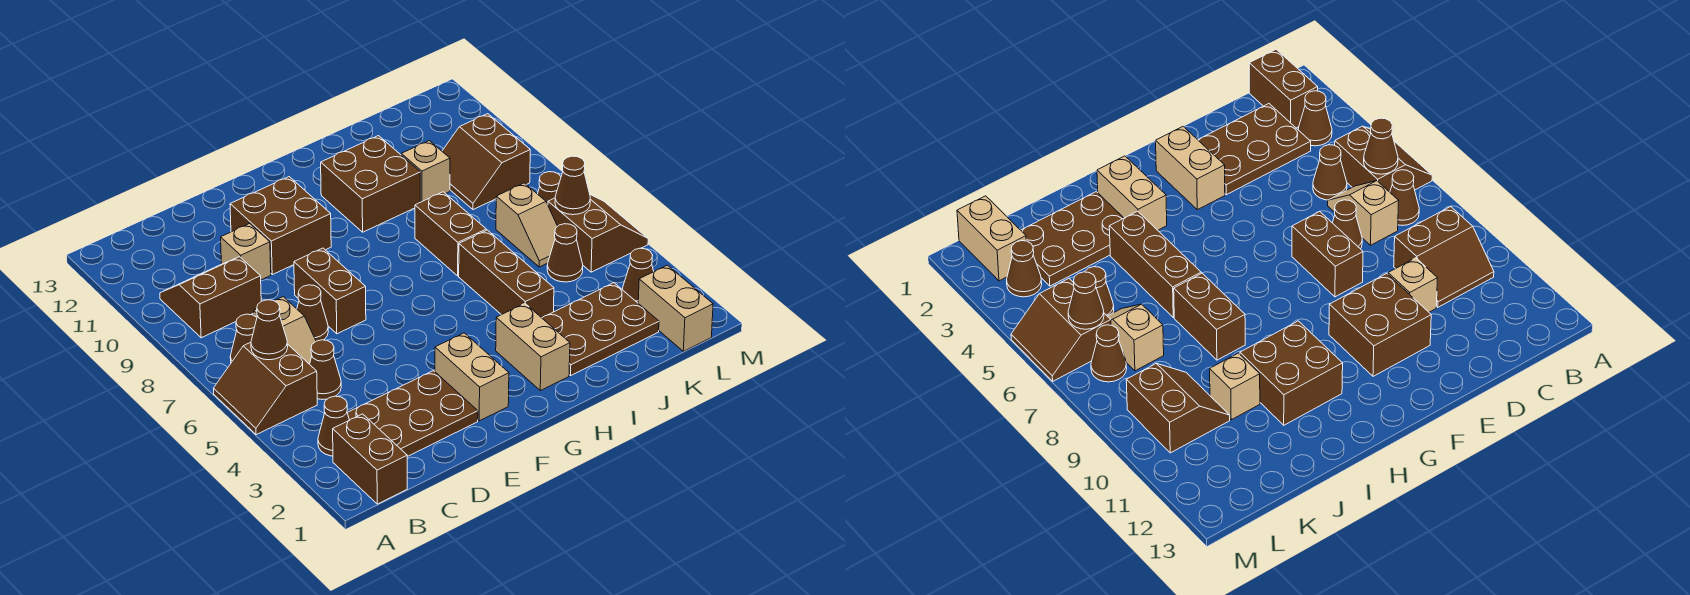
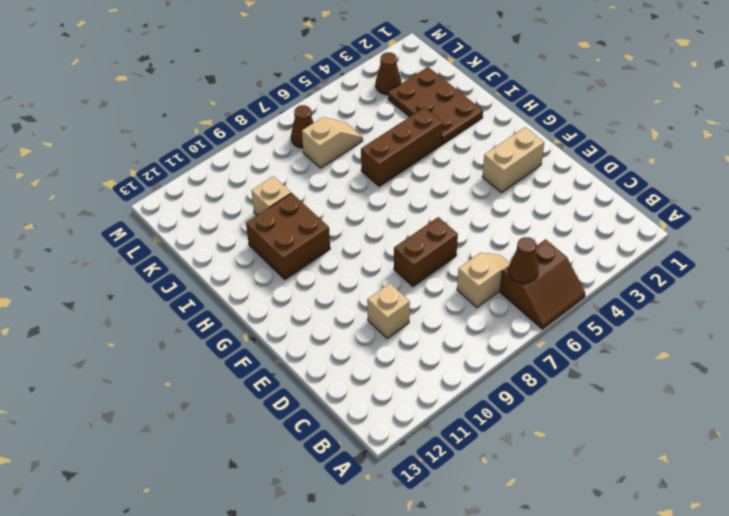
none -> brown 1x2 brick [333,414,407,504]
none -> brown 1x1 cone [318,396,349,456]
none -> brown 1x1 cone [230,314,257,363]

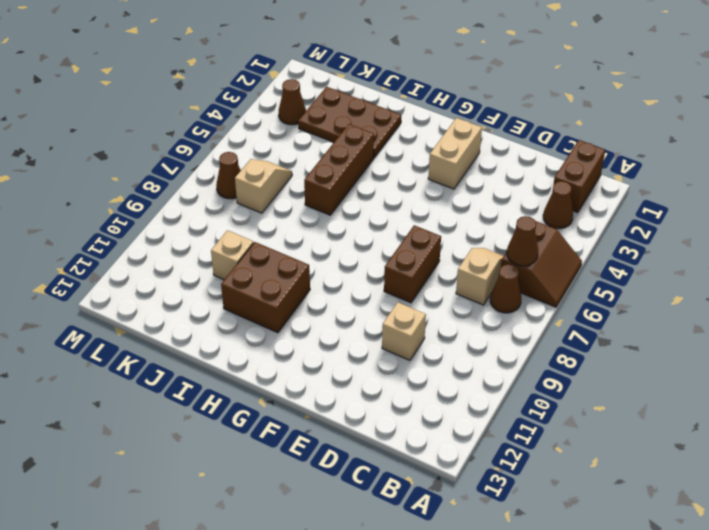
none -> brown 2x2 slope [160,257,261,338]
none -> brown 2x3 plate [347,371,478,457]
none -> brown 1x1 cone [310,340,341,399]

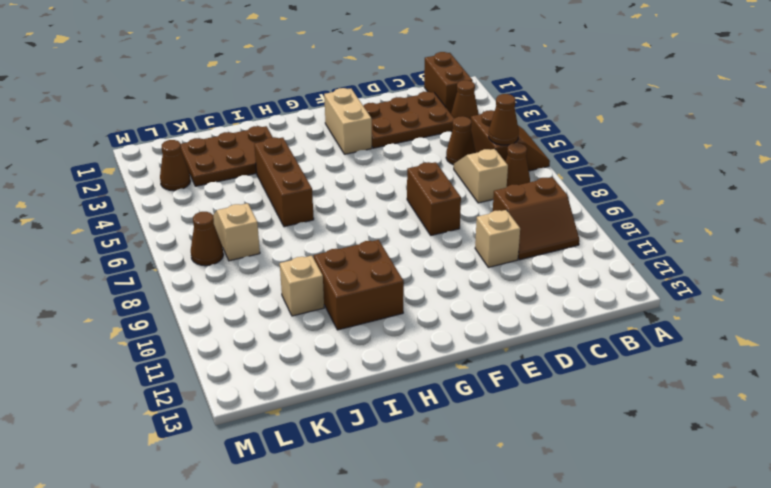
none -> brown 1x1 cone [297,285,328,341]
none -> brown 2x2 brick [230,177,331,275]
none -> tan 1x2 brick [496,304,570,391]

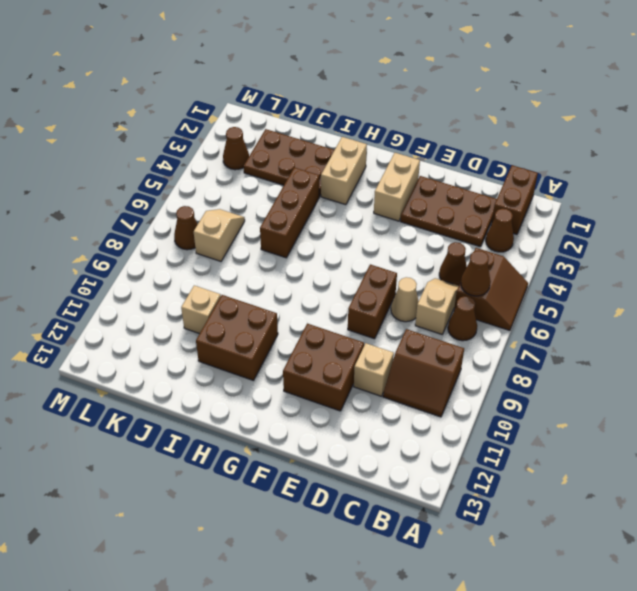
tan 1x1 cone [391,277,419,322] -> brown 1x1 cone [297,285,328,341]
none -> brown 1x2 brick [415,192,486,276]
none -> brown 1x1 cone [547,224,583,282]
none -> brown 2x2 slope [442,114,530,210]

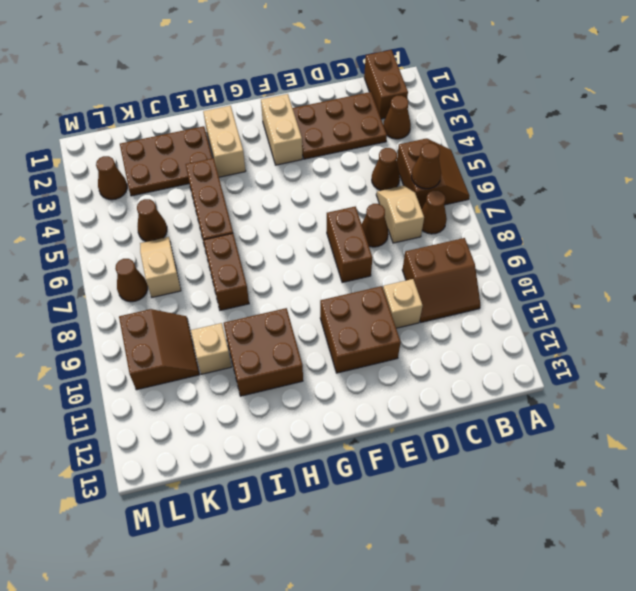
none -> tan 1x2 brick [638,265,713,351]
none -> brown 2x2 slope [548,195,648,272]
none -> brown 1x1 cone [555,156,590,215]

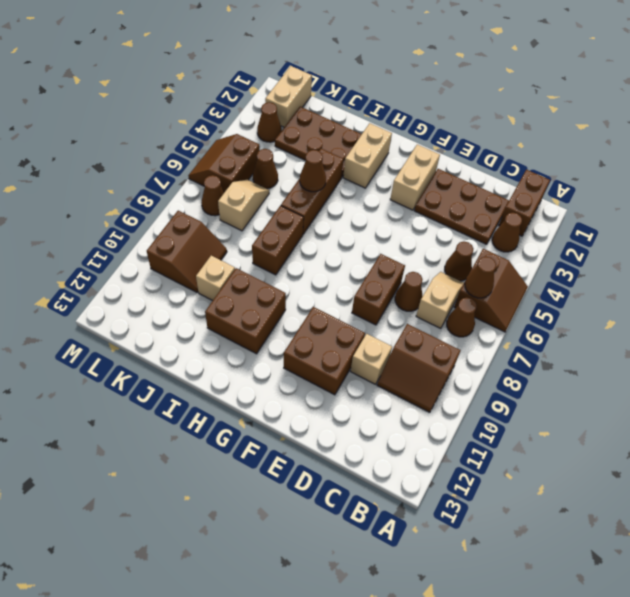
brown 1x1 cone [300,150,326,192] -> brown 1x1 cone moved to [555,156,590,215]

